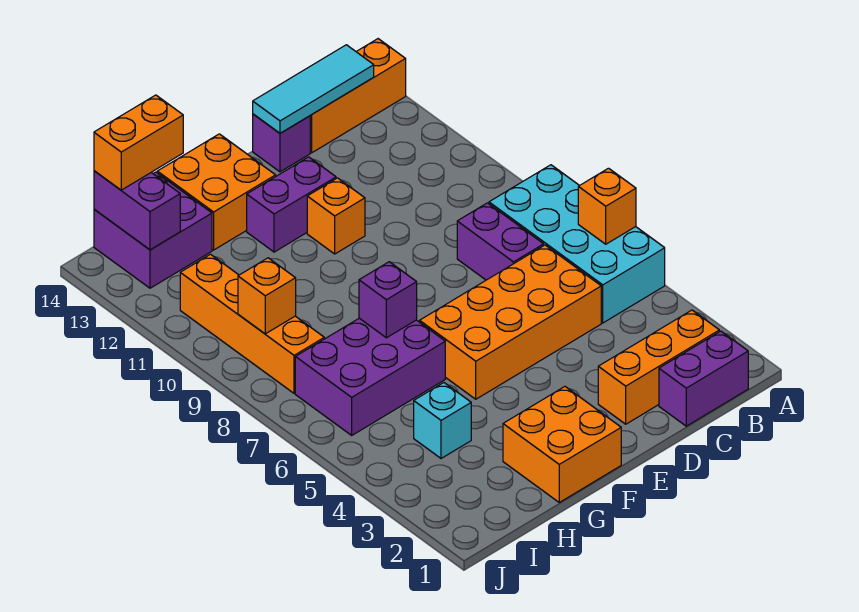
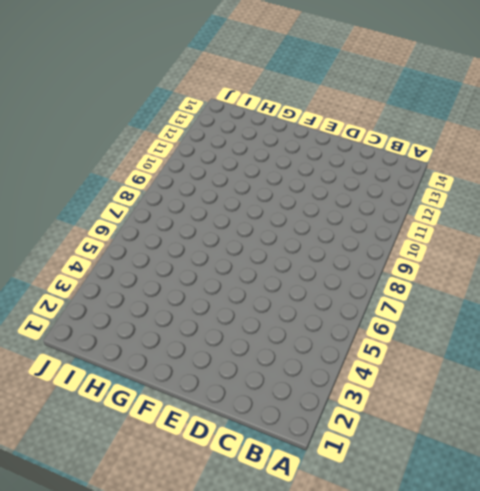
none -> cyan 2x4 brick [489,165,665,323]
none -> orange 1x3 brick [310,39,406,153]
none -> purple 1x2 brick [659,331,748,426]

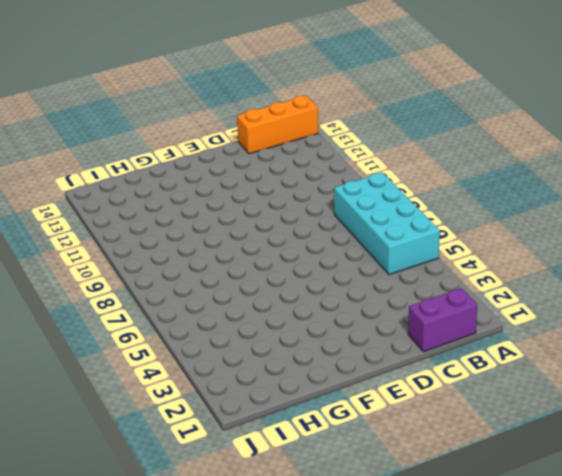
none -> orange 1x3 brick [598,310,719,424]
none -> orange 2x4 brick [420,245,601,399]
none -> purple 1x2 brick [457,203,544,280]

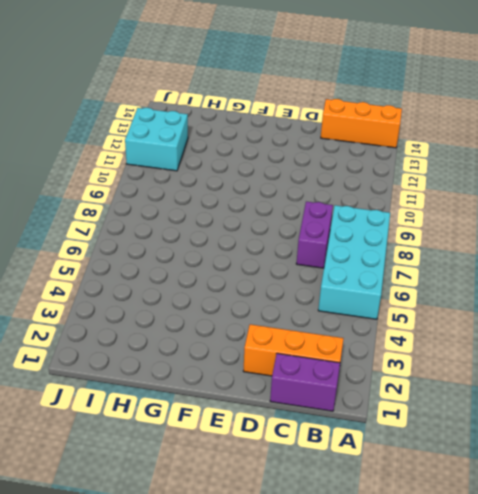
cyan 2x2 brick [125,108,188,171] -> orange 1x4 brick [180,254,324,393]
none -> orange 2x4 brick [420,245,601,399]
none -> purple 1x1 brick [253,114,310,172]
none -> orange 1x1 brick [307,178,365,254]

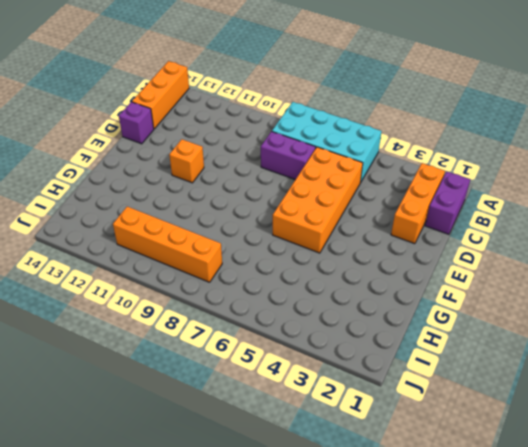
none -> purple 1x2 brick [247,157,336,252]
none -> orange 2x2 brick [503,387,621,502]
none -> orange 2x2 brick [157,134,276,250]

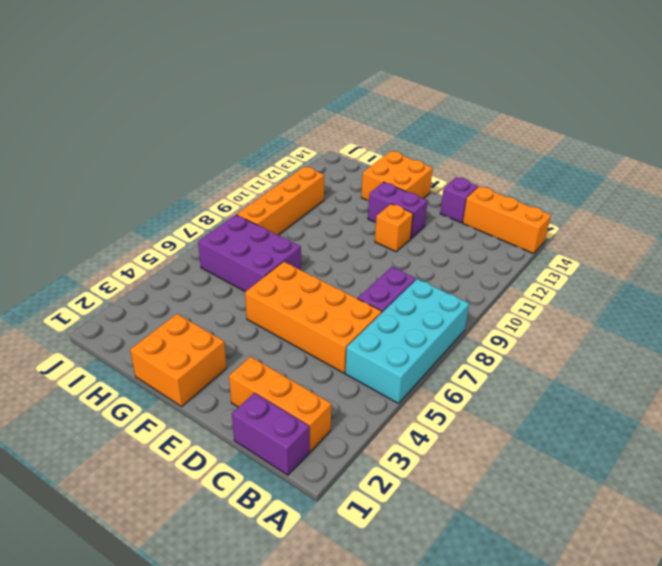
none -> cyan 1x1 brick [414,383,471,458]
none -> purple 2x2 brick [94,172,212,288]
none -> orange 1x1 brick [578,168,636,244]

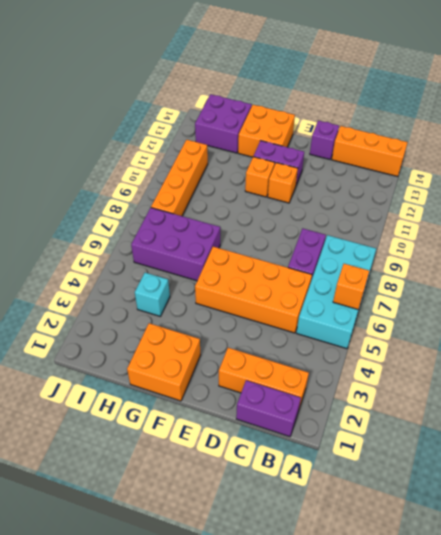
orange 1x1 brick [245,157,275,197] -> orange 1x1 brick moved to [238,258,296,334]
none -> cyan 1x3 tile [253,45,374,133]
none -> purple 1x1 brick [359,262,417,338]
none -> purple 1x2 brick [94,171,180,250]

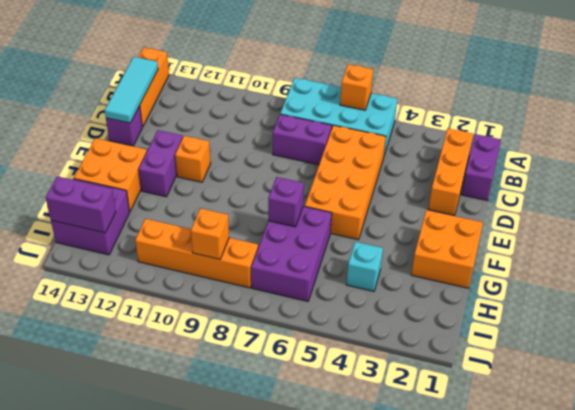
none -> orange 1x2 brick [94,95,183,190]

